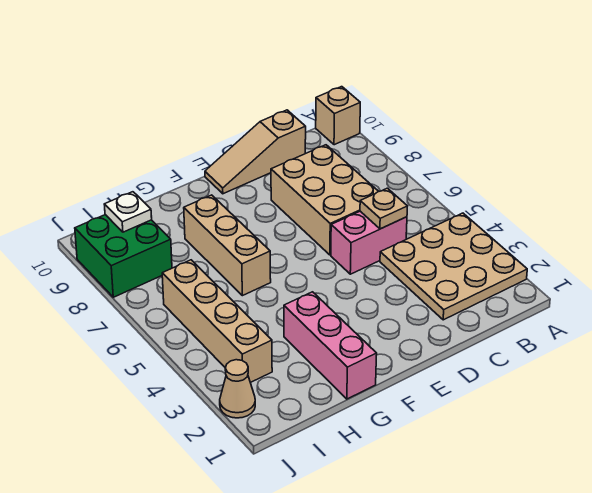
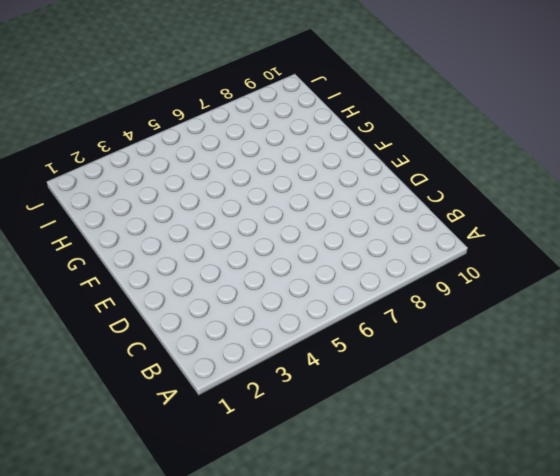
none -> tan 3x3 plate [380,213,527,320]
none -> tan 1x1 brick [316,87,360,145]
none -> pink 1x2 brick [331,211,407,274]

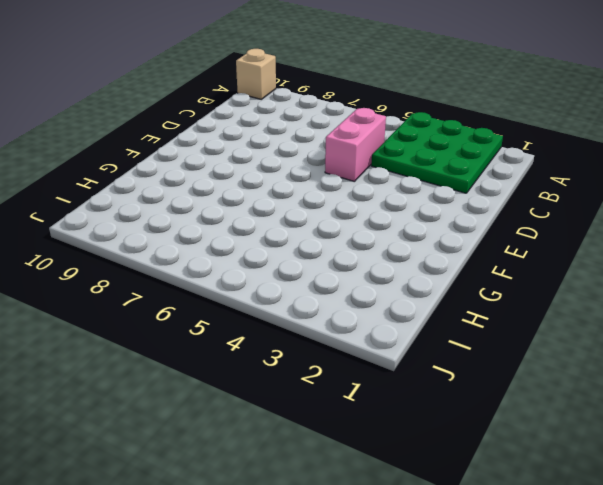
green 3x3 plate [371,112,503,193] -> tan 3x3 plate [380,213,527,320]
none -> tan 2x3 brick [271,145,379,255]
none -> tan 1x3 slope [205,110,306,194]
none -> pink 1x3 brick [284,292,377,399]

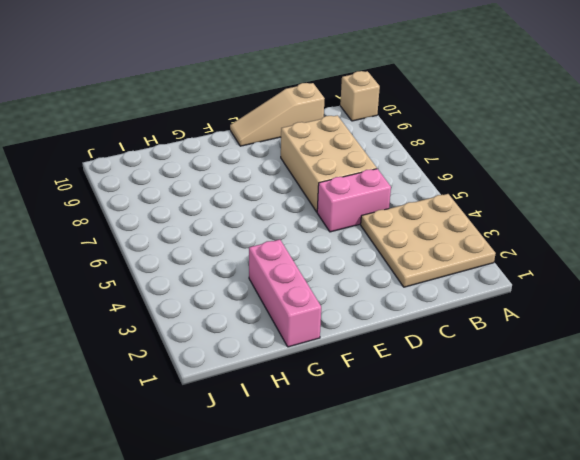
none -> tan 1x3 brick [184,195,271,296]
none -> tan 1x4 brick [162,260,272,383]
none -> green 2x2 brick [75,215,172,297]

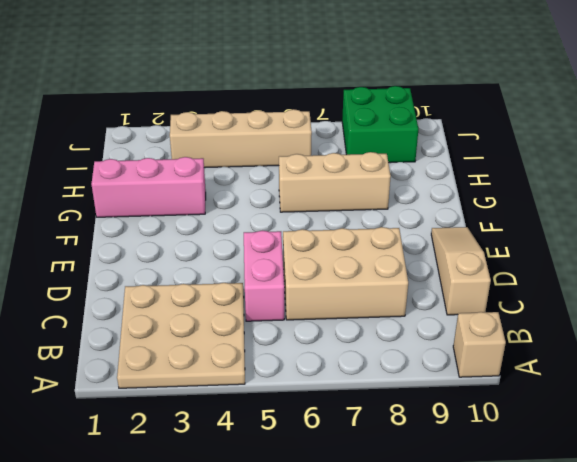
none -> tan 1x1 cone [220,360,255,418]
none -> tan 1x1 plate [360,188,407,229]
none -> white 1x1 plate [104,192,152,232]

